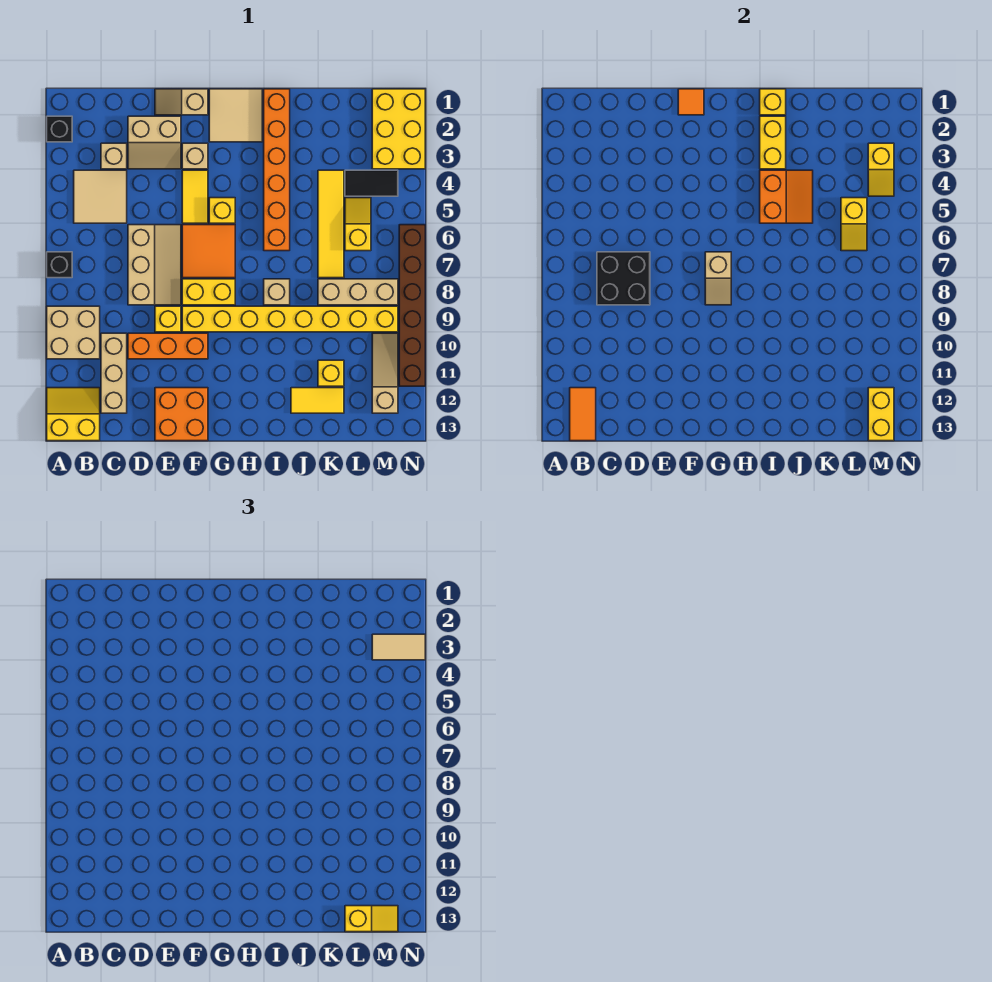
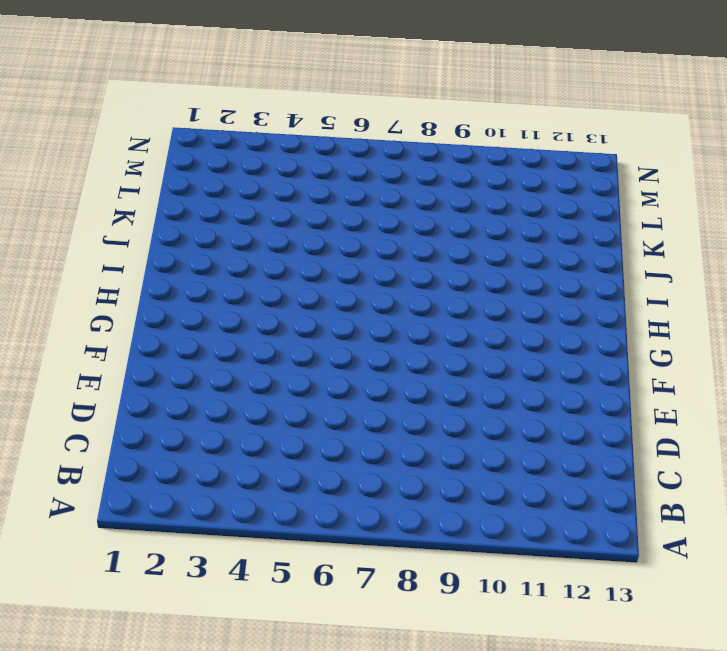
none -> black 1x1 brick [47,116,72,142]
none -> black 1x1 brick [47,252,72,278]
none -> tan 2x2 brick [47,306,100,359]
none -> yellow 2x2 slope [47,388,100,441]

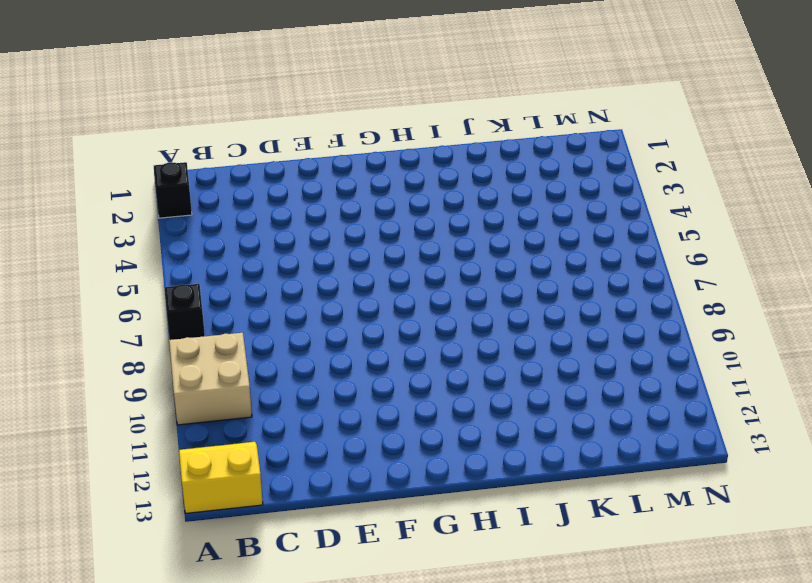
none -> tan 2x2 tile [74,170,127,223]
none -> tan 1x1 brick [101,143,127,169]
none -> tan 1x3 brick [101,333,127,413]
none -> tan 2x2 slope [128,116,181,169]

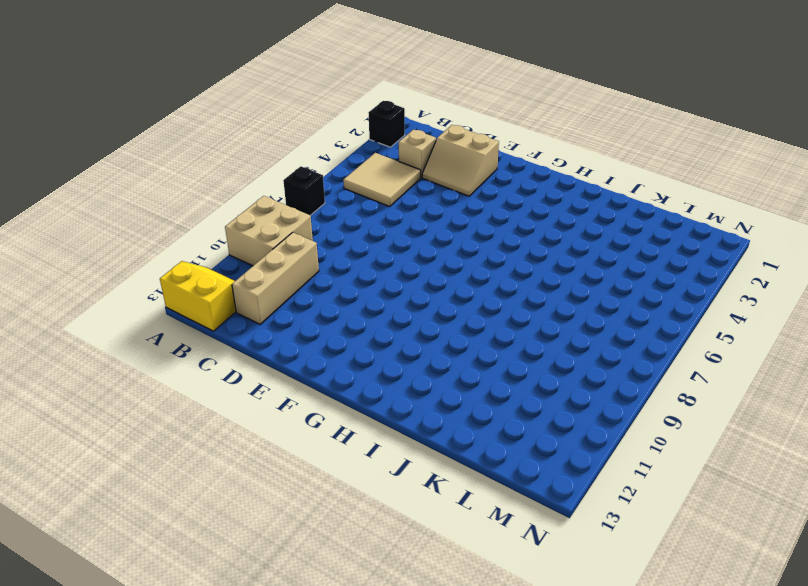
none -> tan 2x3 slope [128,225,181,305]
none -> orange 1x3 brick [128,333,208,359]
none -> tan 1x2 slope [155,89,208,115]
none -> yellow 1x1 brick [155,306,181,332]

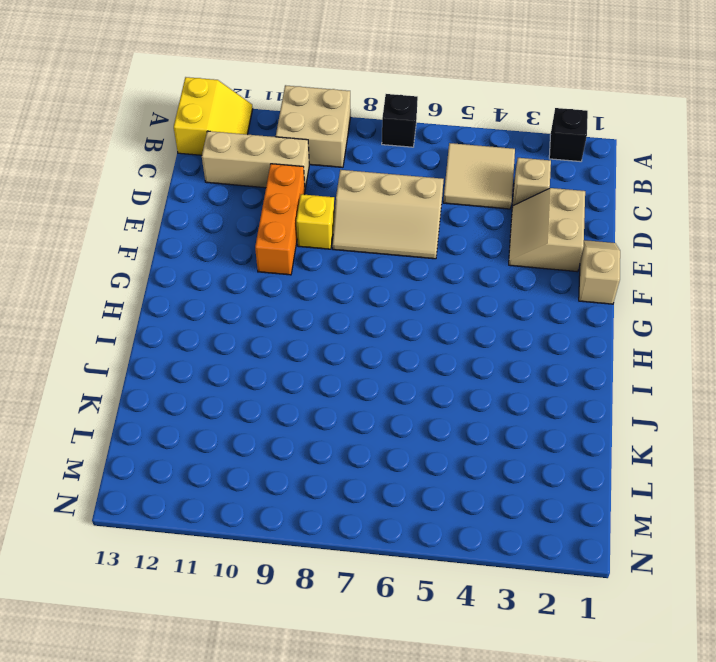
none -> orange 2x2 brick [155,388,208,441]
none -> tan 1x1 brick [182,143,208,169]
none -> yellow 1x2 tile [182,170,208,223]
none -> orange 2x2 tile [182,225,235,278]

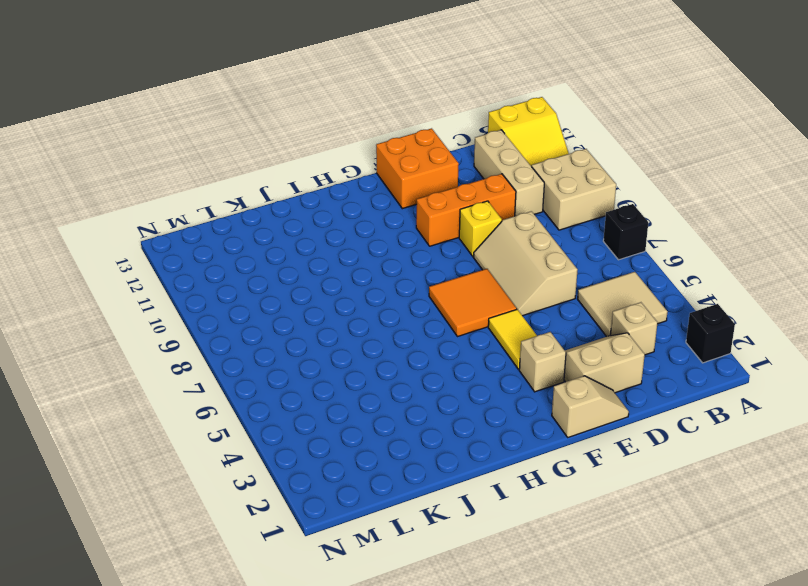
none -> yellow 1x2 brick [182,279,235,305]
none -> yellow 1x8 brick [182,306,398,332]
none -> tan 2x2 tile [209,89,262,142]
none -> yellow 1x1 brick [209,198,235,223]

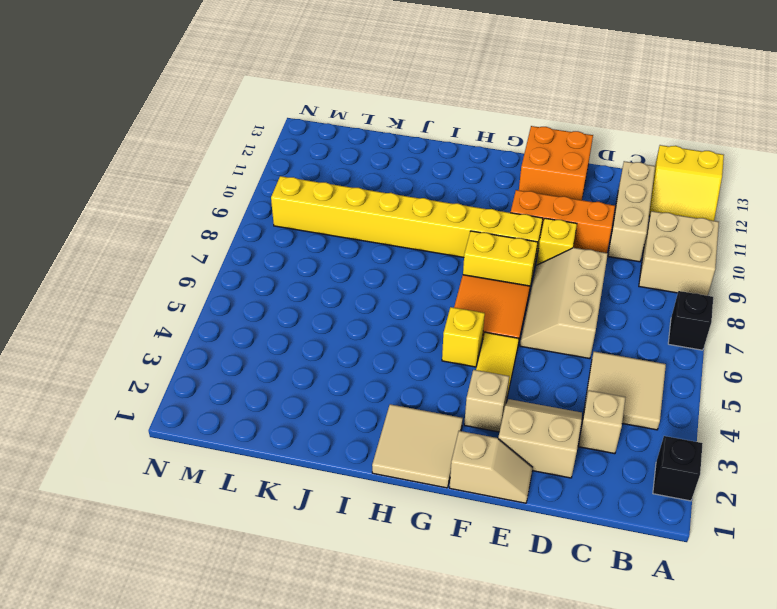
none -> orange 1x6 brick [264,89,290,251]
none -> tan 1x1 brick [264,279,290,305]
none -> yellow 1x2 tile [291,388,344,413]
none -> yellow 1x4 tile [318,170,344,278]

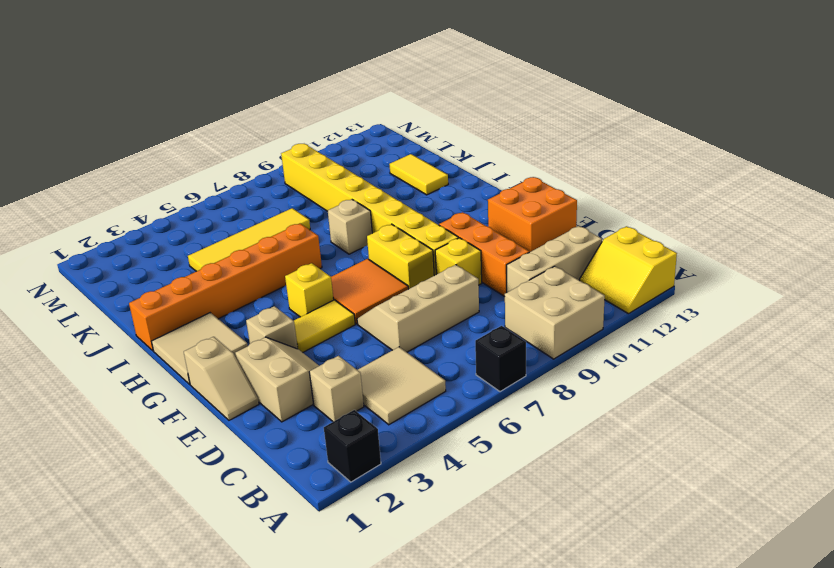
none -> tan 1x3 brick [318,279,398,305]
none -> yellow 1x1 brick [318,360,344,386]
none -> black 1x2 tile [345,170,398,196]
none -> yellow 1x2 slope [345,198,371,251]

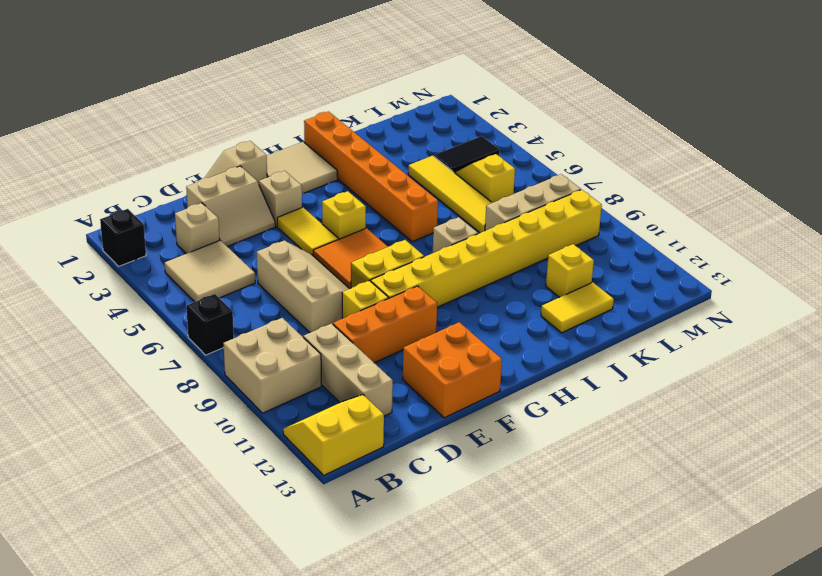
none -> yellow 2x3 brick [372,89,425,169]
none -> tan 1x3 slope [372,333,398,413]
none -> brown 1x6 brick [399,225,425,386]
none -> orange 1x2 tile [570,388,596,441]

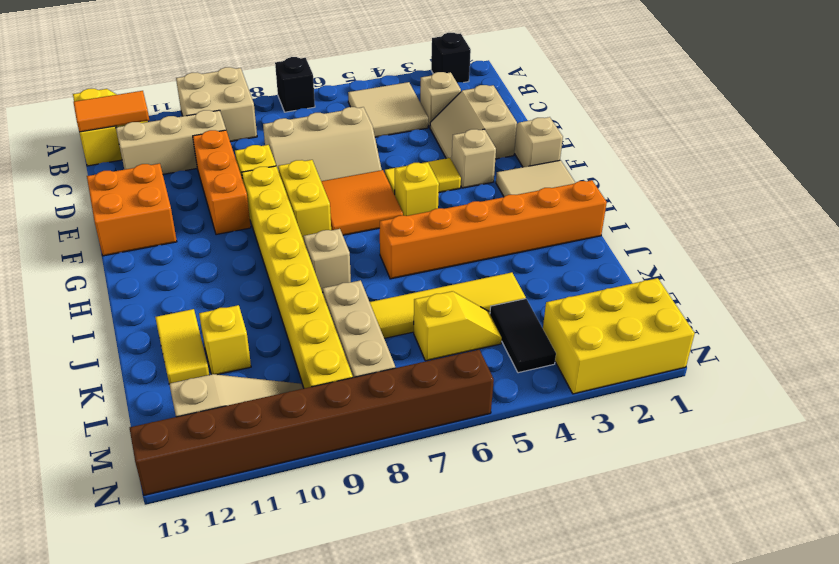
brown 1x8 brick [130,350,494,495] -> brown 1x6 brick [399,225,425,386]
none -> black 2x2 brick [597,252,650,305]
none -> orange 1x1 tile [678,89,704,115]
none -> tan 1x2 slope [705,252,731,305]
none -> yellow 1x1 brick [760,89,786,115]

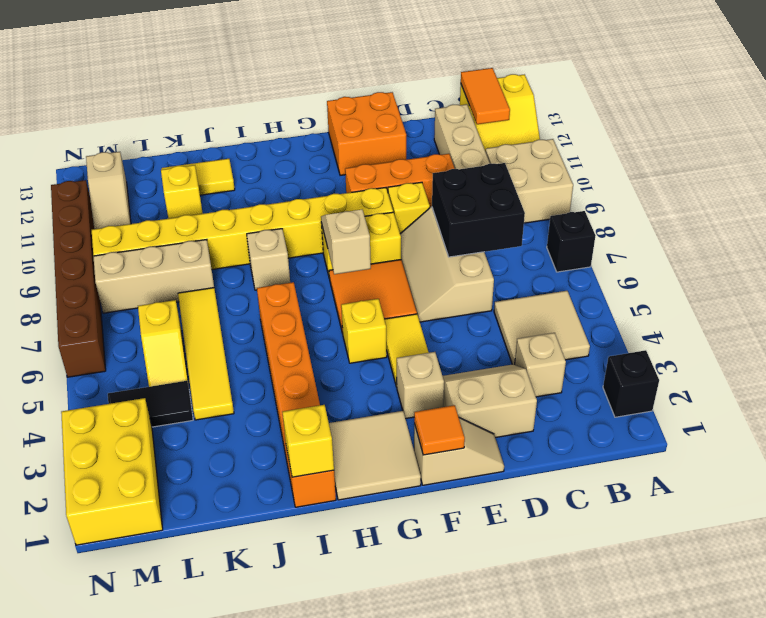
none -> yellow 1x2 brick [760,116,786,169]
none -> orange 2x2 slope [760,170,813,223]
none -> yellow 1x2 slope [841,198,867,251]
none -> yellow 1x2 slope [868,143,894,196]

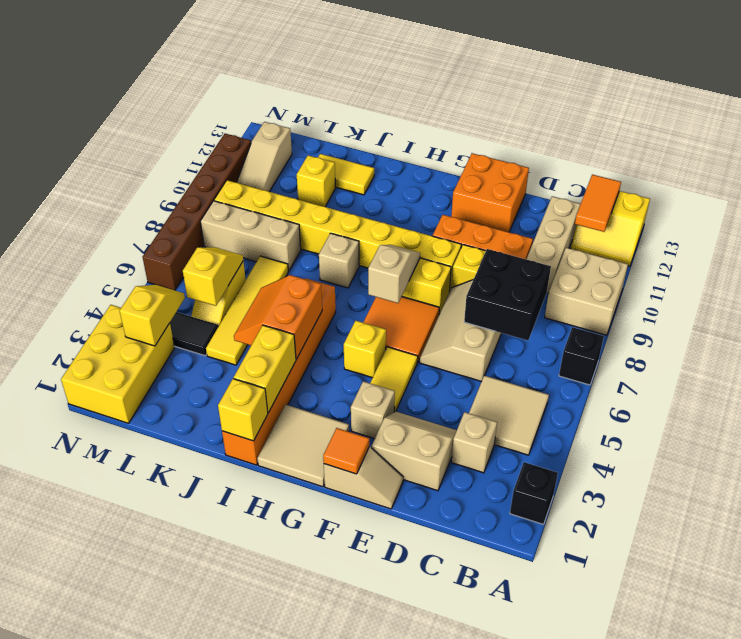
none -> yellow 1x2 brick [868,388,894,441]
none -> yellow 1x2 slope [345,906,398,932]
none -> tan 1x2 tile [372,634,425,660]

